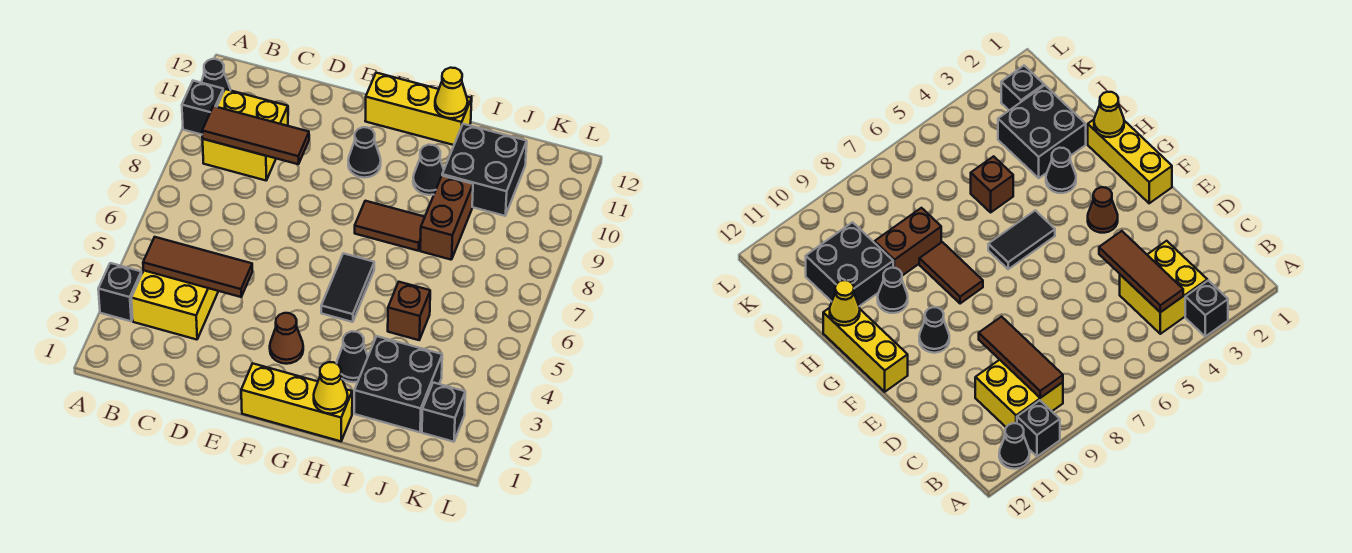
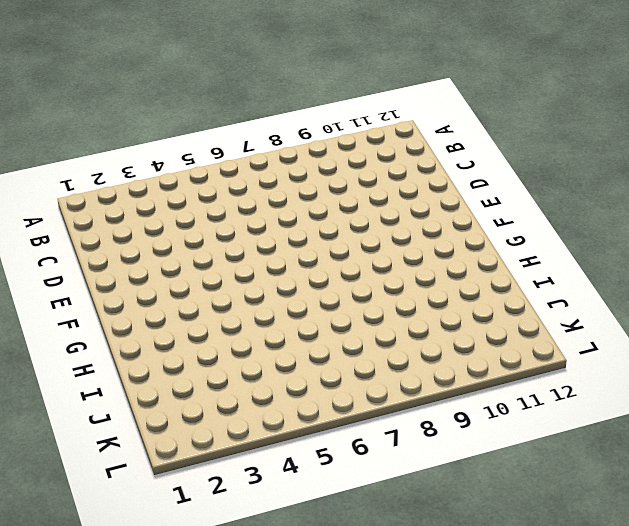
none -> black 1x1 brick [98,263,142,321]
none -> black 1x1 brick [182,81,223,135]
none -> black 1x1 cone [201,59,230,92]

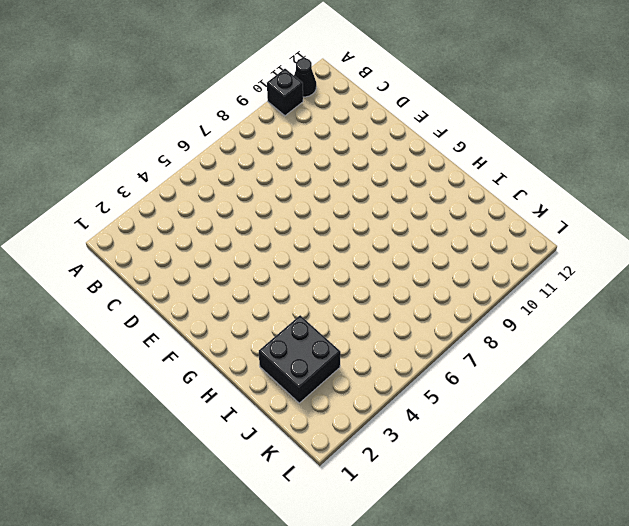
none -> black 1x1 brick [98,263,142,321]
none -> yellow 2x2 brick [131,271,218,340]
none -> yellow 2x2 brick [203,89,288,180]

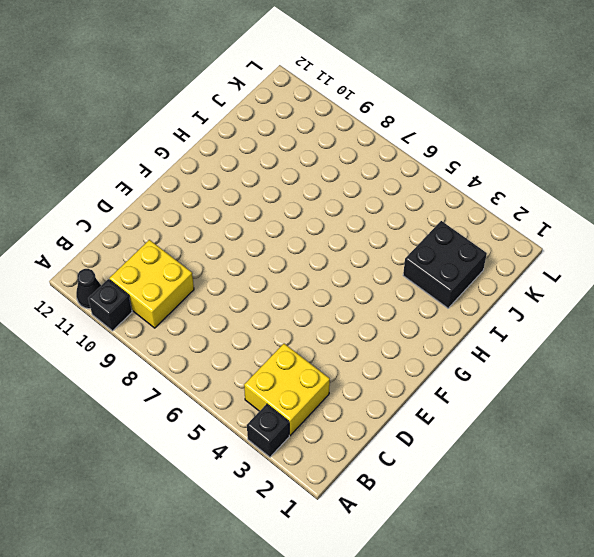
none -> yellow 1x3 brick [241,364,352,441]
none -> brown 1x1 cone [270,313,303,364]
none -> black 1x1 cone [348,127,381,178]

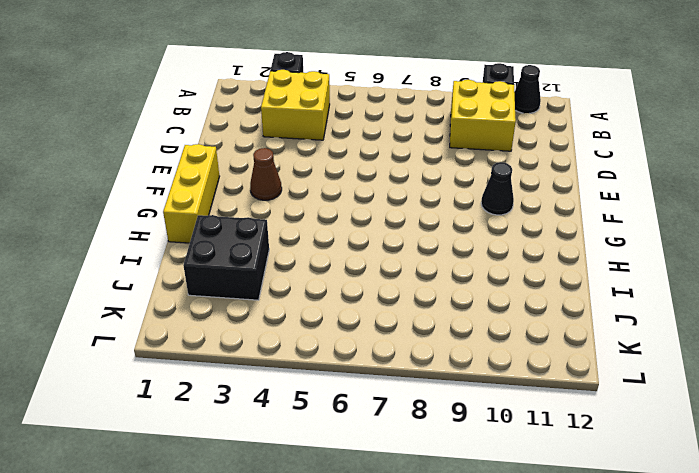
none -> yellow 1x3 brick [365,73,472,145]
none -> black 1x2 tile [321,253,374,322]
none -> brown 1x2 tile [355,201,425,251]

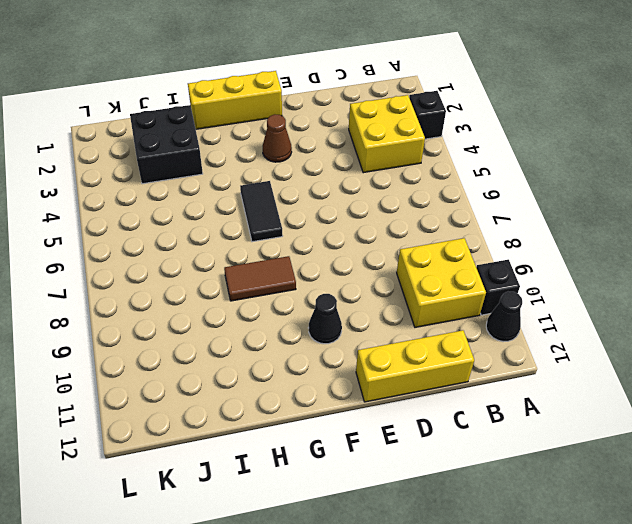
yellow 1x3 brick [356,330,474,402] -> yellow 1x3 brick moved to [365,73,472,145]
none -> black 1x1 cone [337,331,368,382]
none -> black 1x1 cone [413,145,444,195]
none -> brown 1x1 brick [388,282,430,340]

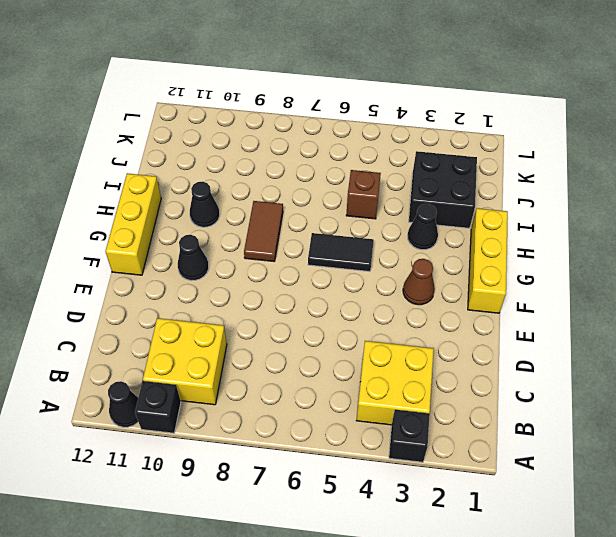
none -> brown 1x2 brick [420,176,473,260]
none -> black 2x2 brick [442,124,527,216]
none -> black 1x1 brick [422,383,465,442]

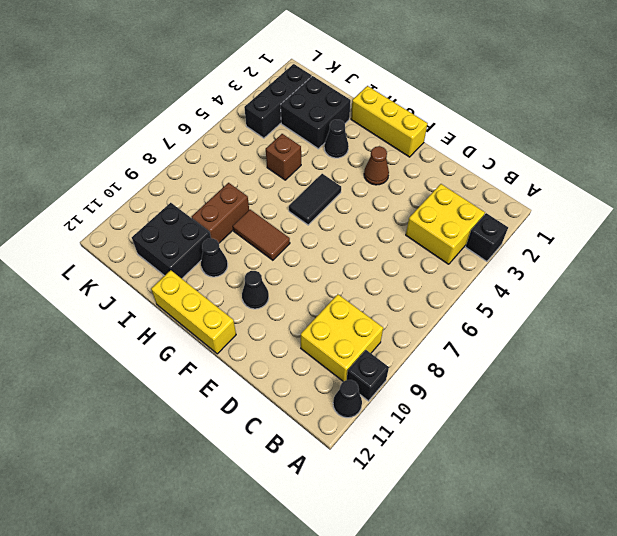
black 1x3 brick [244,64,312,138] -> black 1x1 brick [422,383,465,442]
none -> brown 1x3 tile [143,237,252,297]
none -> brown 1x3 tile [202,106,309,164]
none -> yellow 1x1 cone [314,362,348,414]

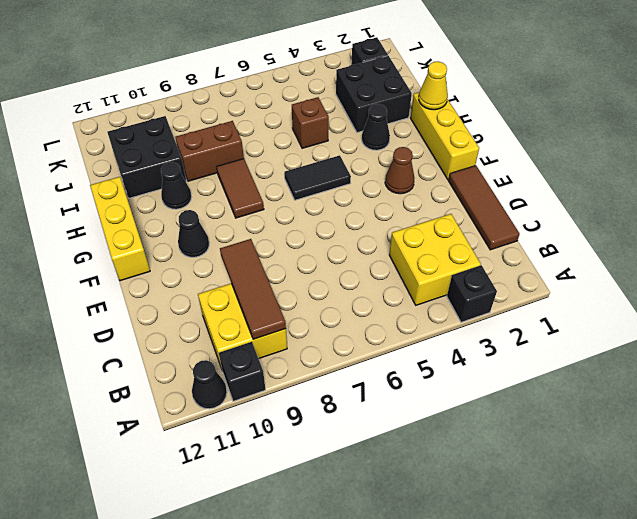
brown 1x3 tile [449,165,520,250] -> brown 1x3 tile moved to [143,237,252,297]
none -> yellow 1x1 cone [435,68,468,118]

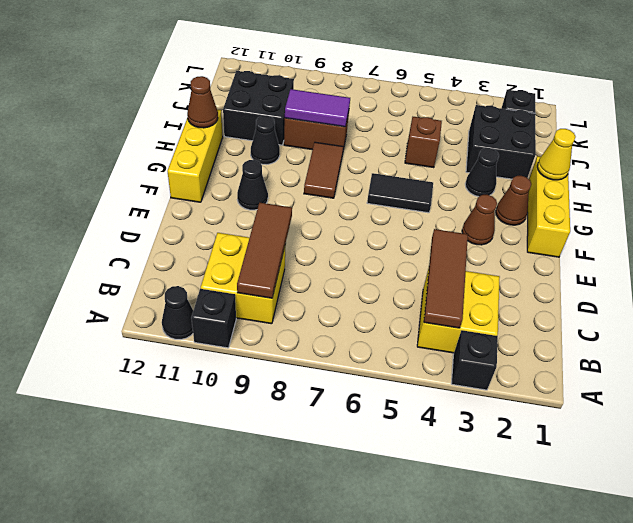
brown 1x1 cone [496,176,531,225] -> none
brown 1x1 cone [187,76,218,128] -> yellow 1x1 cone [435,68,468,118]
purple 1x2 tile [285,89,350,127] -> none

